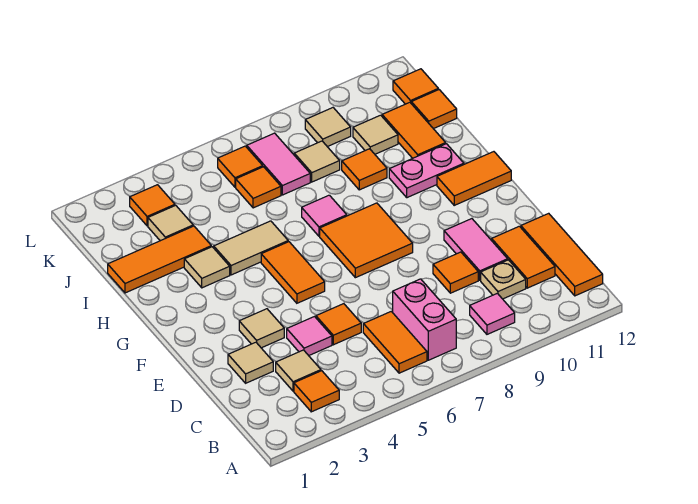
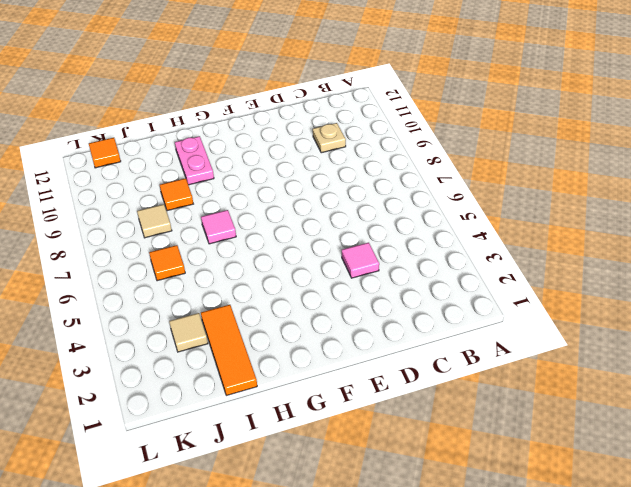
none -> orange 1x1 tile [294,371,339,412]
none -> orange 1x2 tile [363,311,427,373]
none -> pink 1x2 brick [393,279,456,360]
none -> pink 1x1 tile [470,293,515,334]

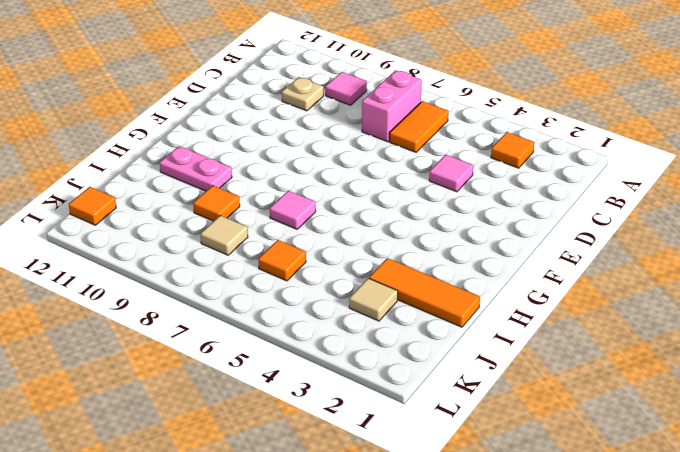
none -> orange 1x3 tile [521,213,603,296]
none -> tan 1x1 tile [276,350,321,391]
none -> orange 1x2 tile [492,226,555,288]
none -> tan 1x1 tile [228,342,273,383]

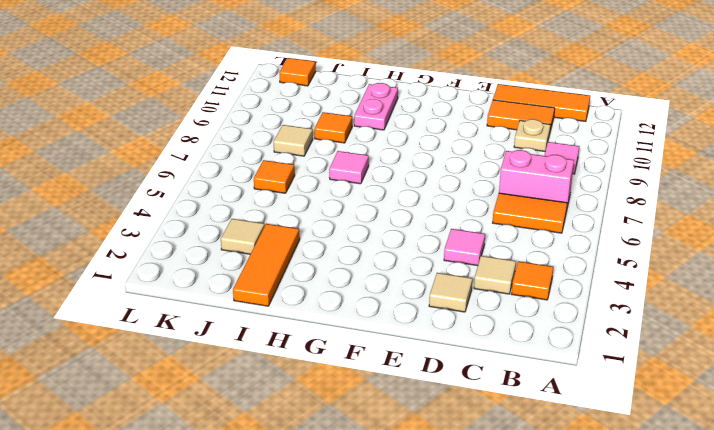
none -> orange 1x1 tile [316,304,361,345]
none -> orange 1x1 tile [433,252,478,293]
none -> pink 1x2 tile [444,219,508,280]
none -> tan 1x1 tile [239,309,284,348]

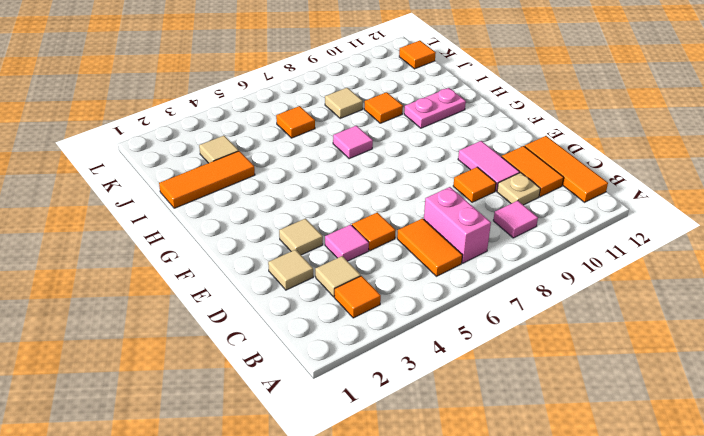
none -> orange 1x2 tile [261,242,325,303]
none -> orange 2x2 tile [320,203,413,278]
none -> orange 1x2 tile [437,152,511,205]
none -> tan 1x1 tile [184,247,230,288]

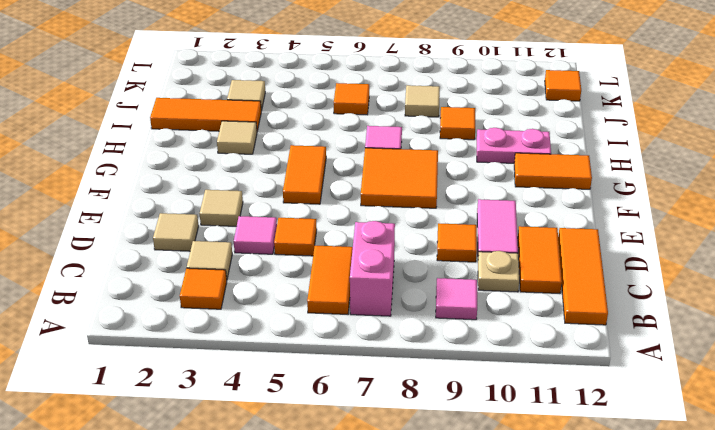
none -> tan 1x2 tile [214,221,288,275]
none -> orange 1x2 tile [382,102,446,158]
none -> pink 1x2 tile [247,133,310,195]
none -> tan 1x1 tile [353,115,398,154]

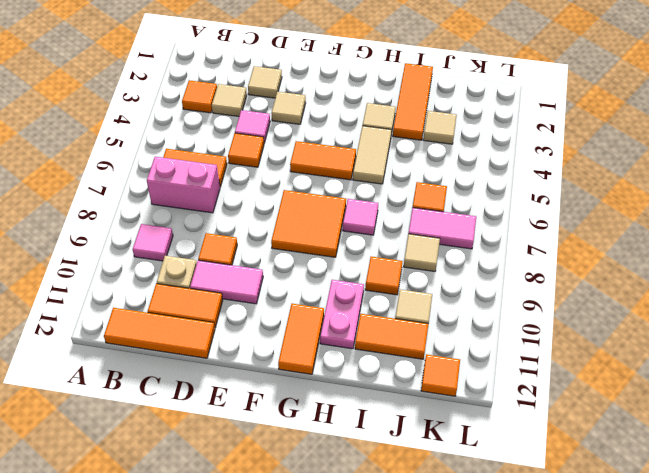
none -> orange 1x1 tile [411,90,457,129]
none -> orange 1x1 tile [130,185,175,226]
none -> orange 1x1 tile [218,146,263,187]
none -> tan 1x1 tile [305,108,351,147]

